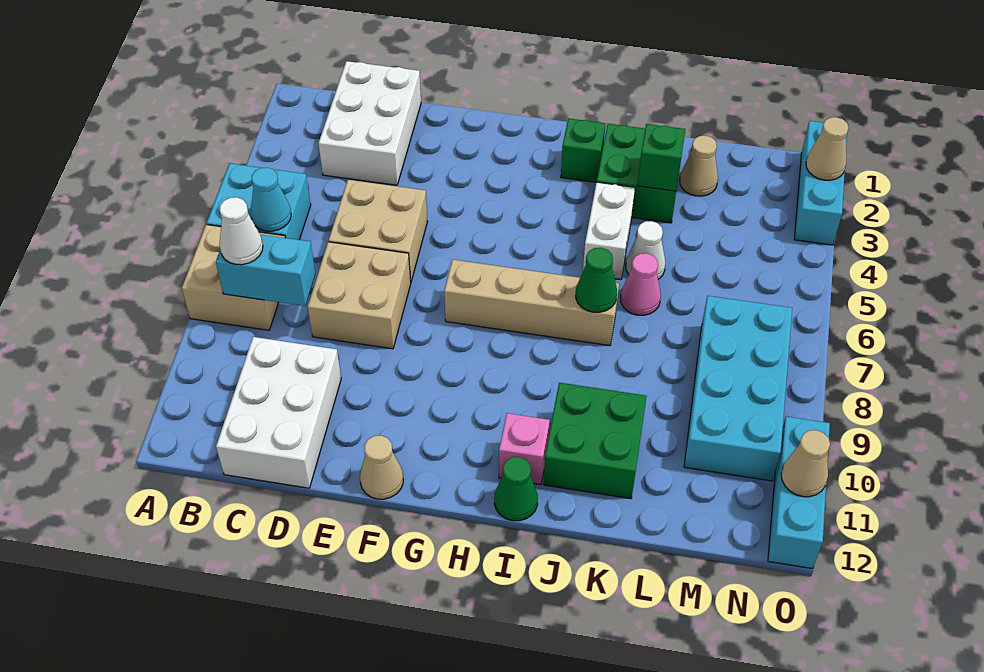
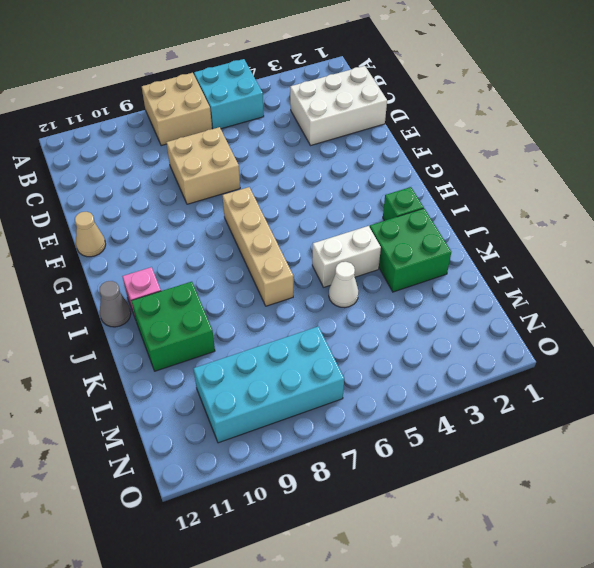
grey 1x1 cone [100,281,131,327] -> green 1x1 cone [494,457,538,521]
none -> white 2x3 brick [216,337,341,488]
none -> tan 2x2 brick [329,180,427,281]
none -> pink 1x1 cone [621,253,661,315]

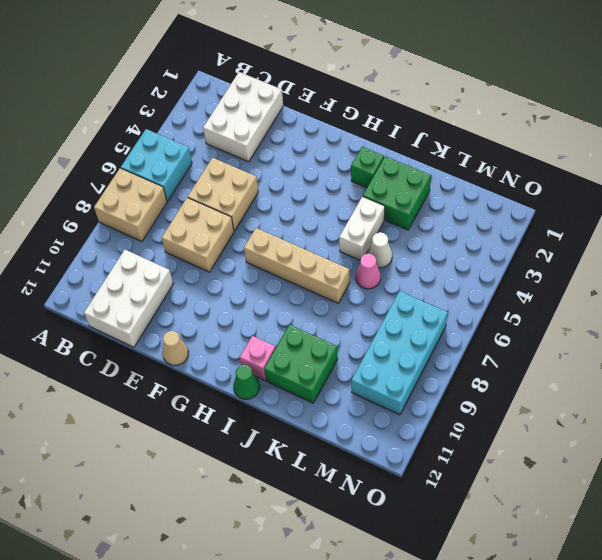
none -> tan 1x1 cone [680,136,718,196]
none -> cyan 1x3 brick [794,121,847,245]
none -> cyan 1x3 brick [768,417,830,569]

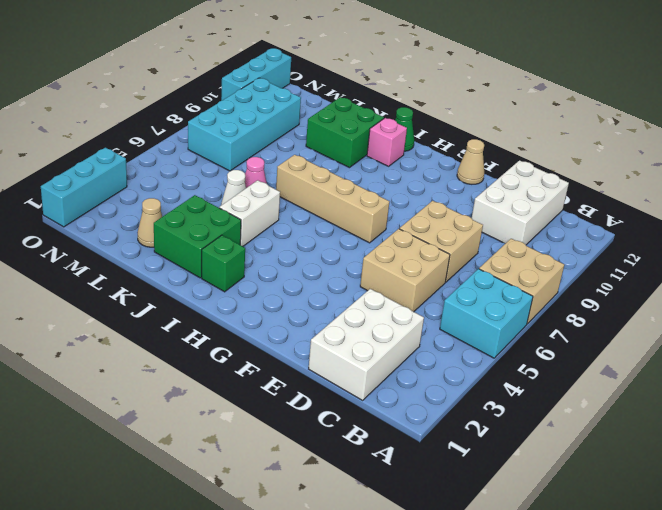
none -> cyan 1x1 cone [250,168,291,231]
none -> cyan 1x2 brick [216,234,316,306]
none -> green 1x1 cone [576,248,617,312]

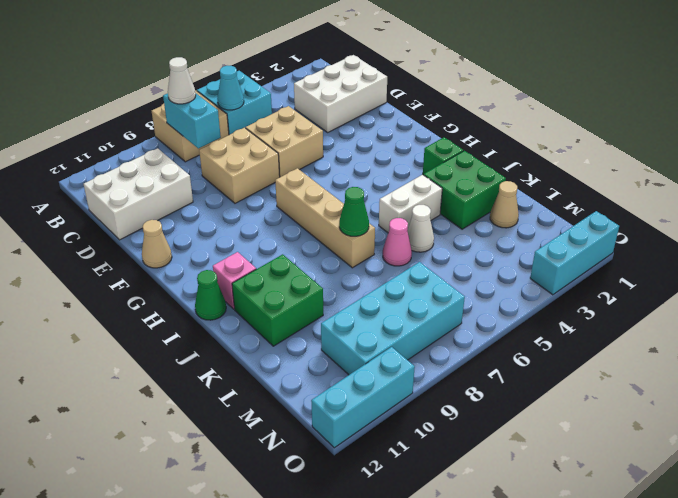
none -> green 1x1 brick [637,124,685,191]
none -> tan 1x1 cone [806,117,849,180]
none -> tan 1x1 cone [781,430,830,497]

